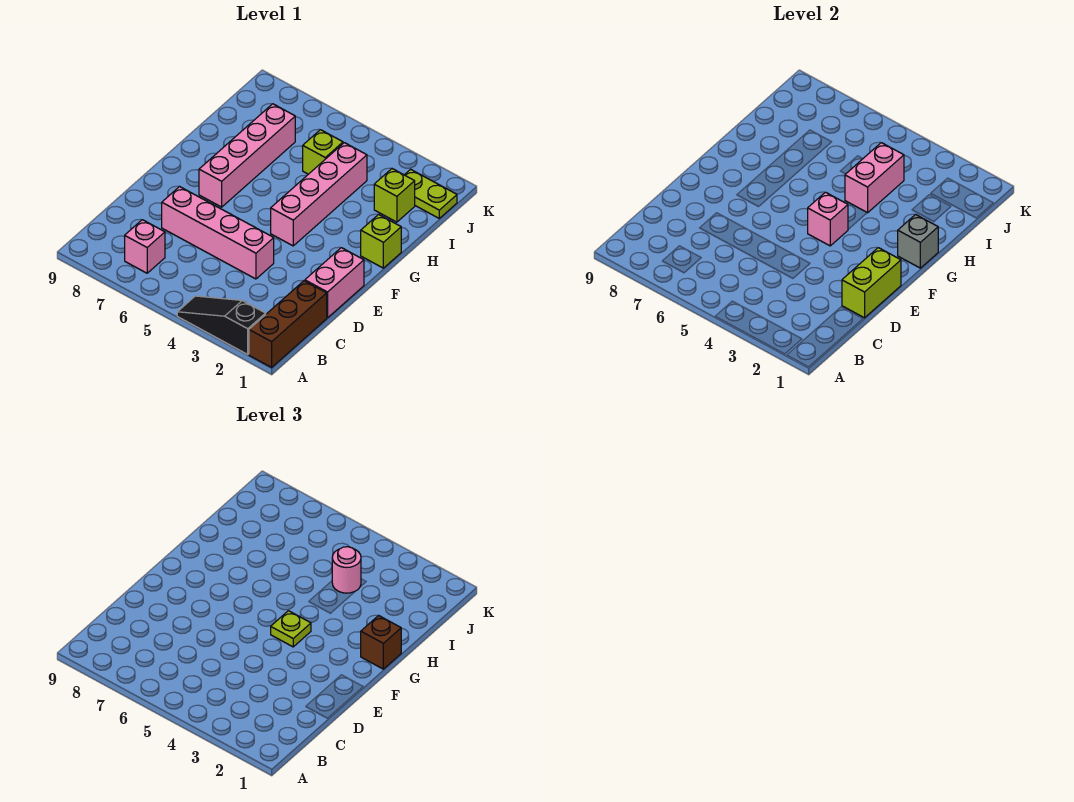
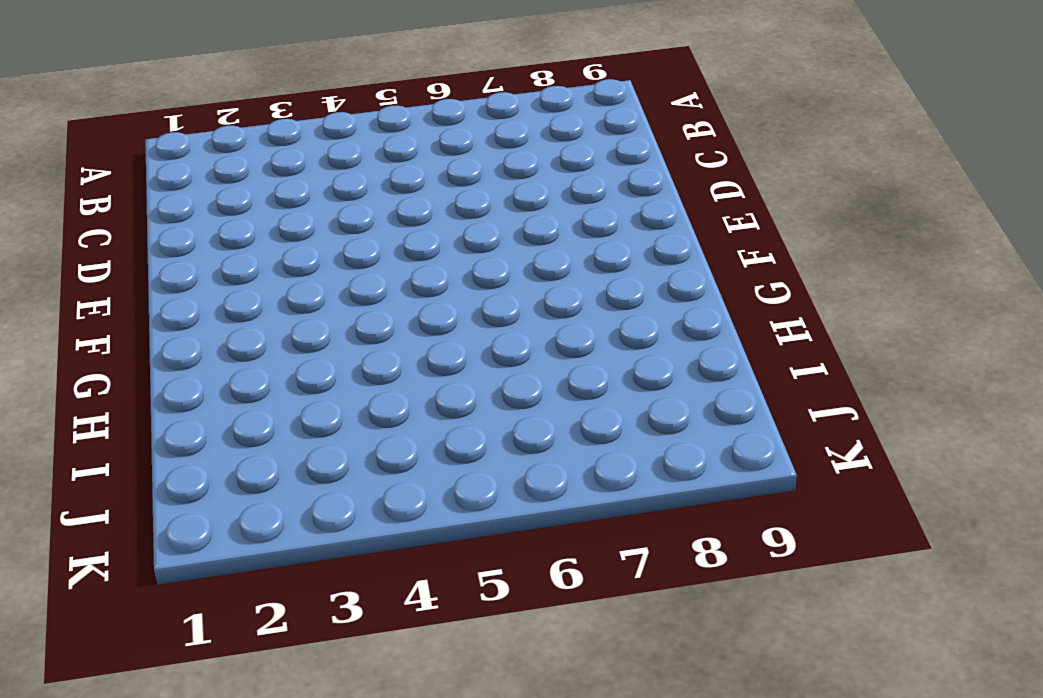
none -> brown 1x3 brick [249,281,327,367]
none -> black 1x3 slope [177,296,266,354]
none -> pink 1x1 brick [125,220,165,273]

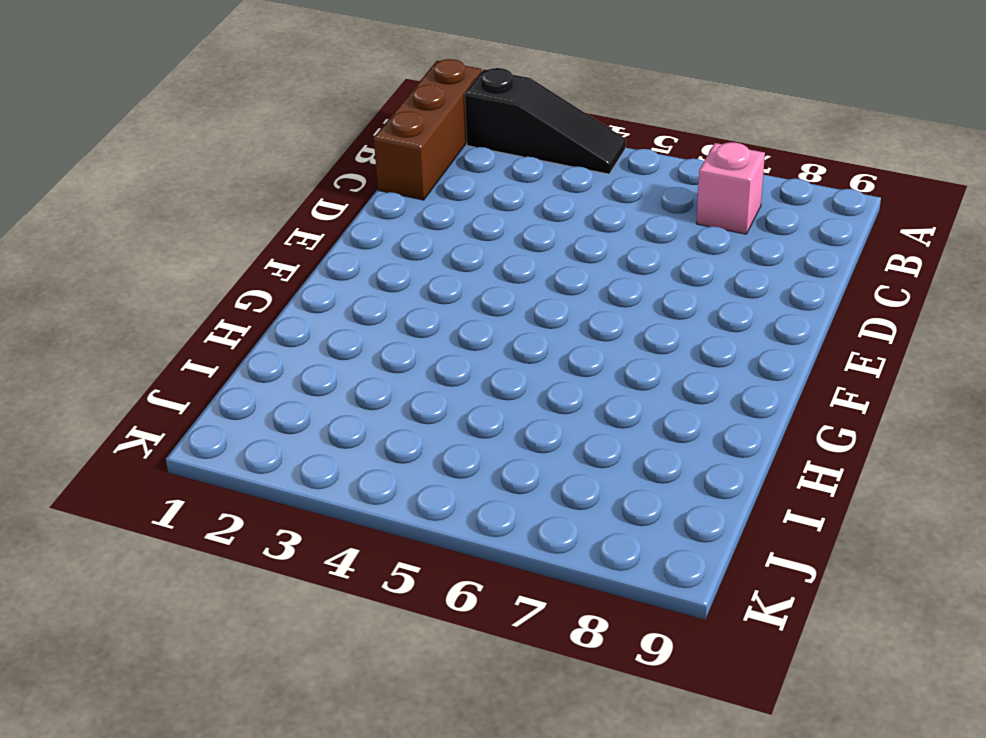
none -> pink 1x2 brick [305,248,364,318]
none -> pink 1x4 brick [162,187,274,279]
none -> pink 1x4 brick [271,143,367,246]

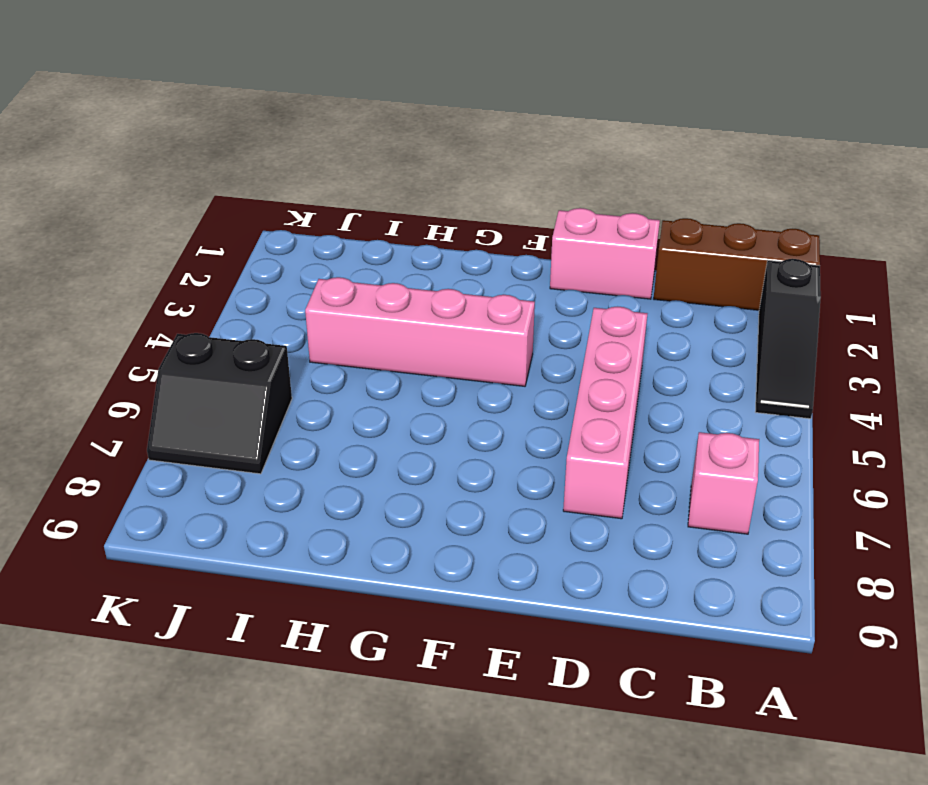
black 2x2 slope [147,333,292,474] -> none
none -> pink 1x4 brick [199,104,295,207]
none -> lime 1x1 brick [361,215,401,268]
none -> lime 1x1 brick [374,169,415,222]

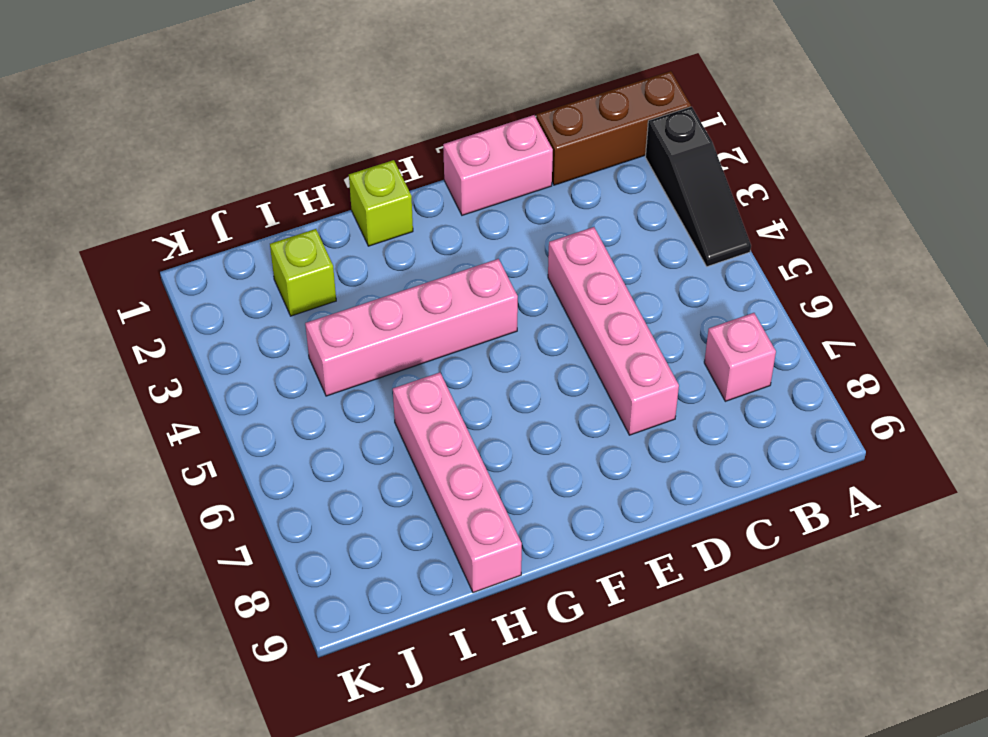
pink 1x4 brick [392,372,522,593] -> pink 1x4 brick turned to [199,104,295,207]
none -> lime 1x1 brick [303,130,343,174]
none -> lime 1x2 plate [405,169,457,218]
none -> lime 1x2 brick [842,248,901,318]

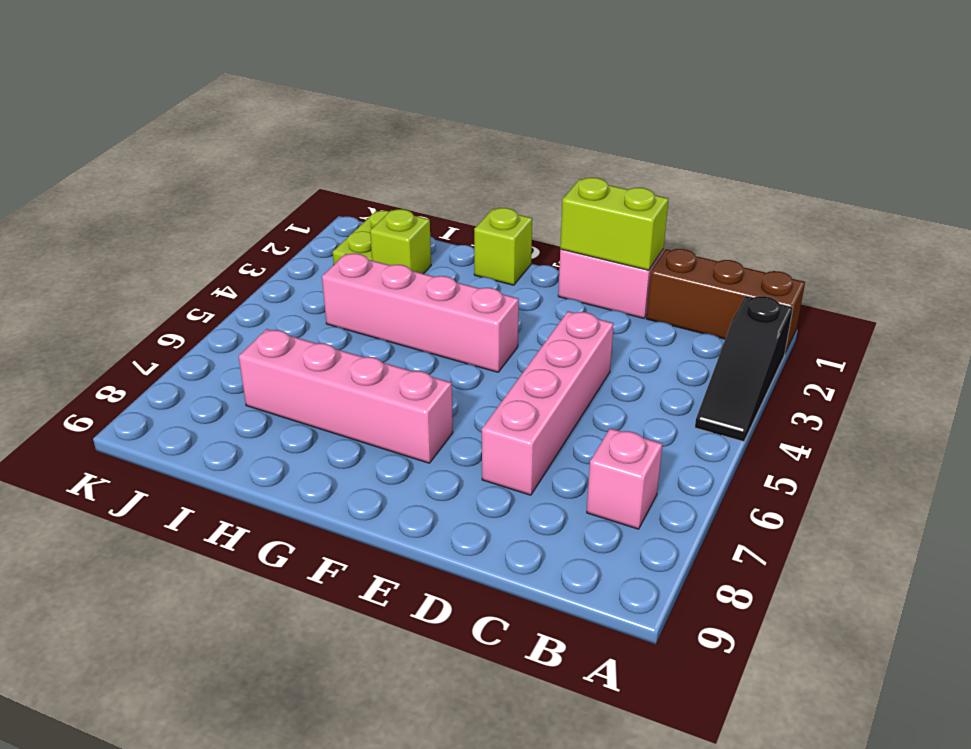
none -> lime 1x1 brick [303,130,343,174]
none -> pink 1x1 brick [808,192,848,246]
none -> grey 1x1 brick [898,215,938,268]

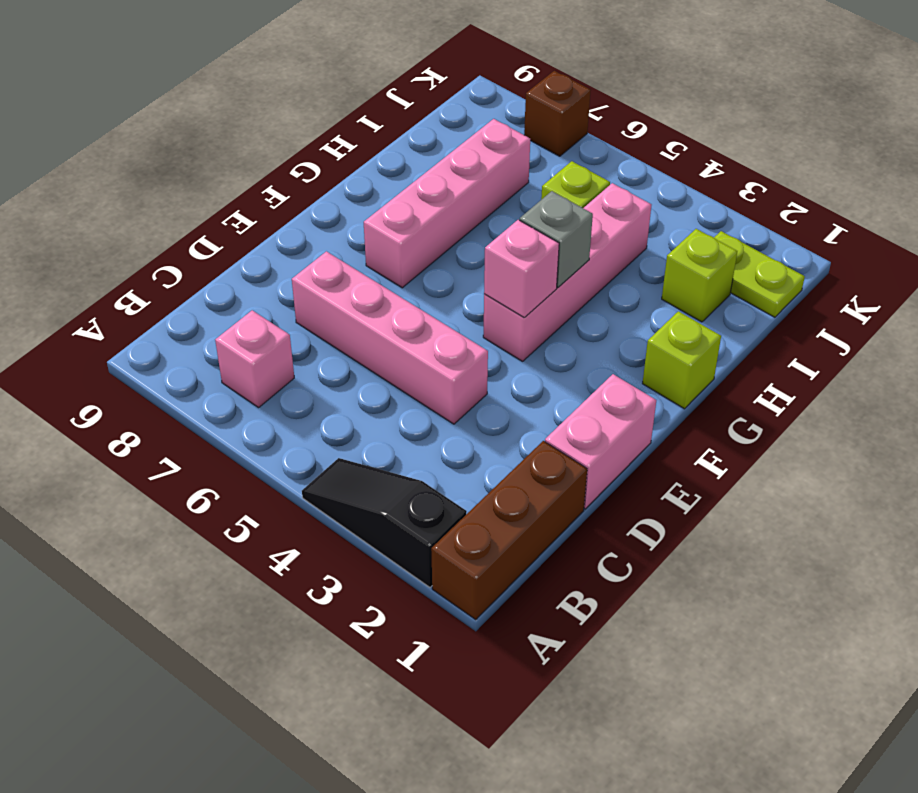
grey 1x1 brick [520,191,593,287] -> grey 1x1 brick moved to [898,215,938,268]
brown 1x1 brick [524,71,591,156] -> brown 1x1 brick moved to [361,616,401,669]
none -> lime 1x2 brick [842,248,901,318]
none -> pink 1x2 brick [845,143,904,213]
none -> lime 1x1 plate [271,611,311,647]

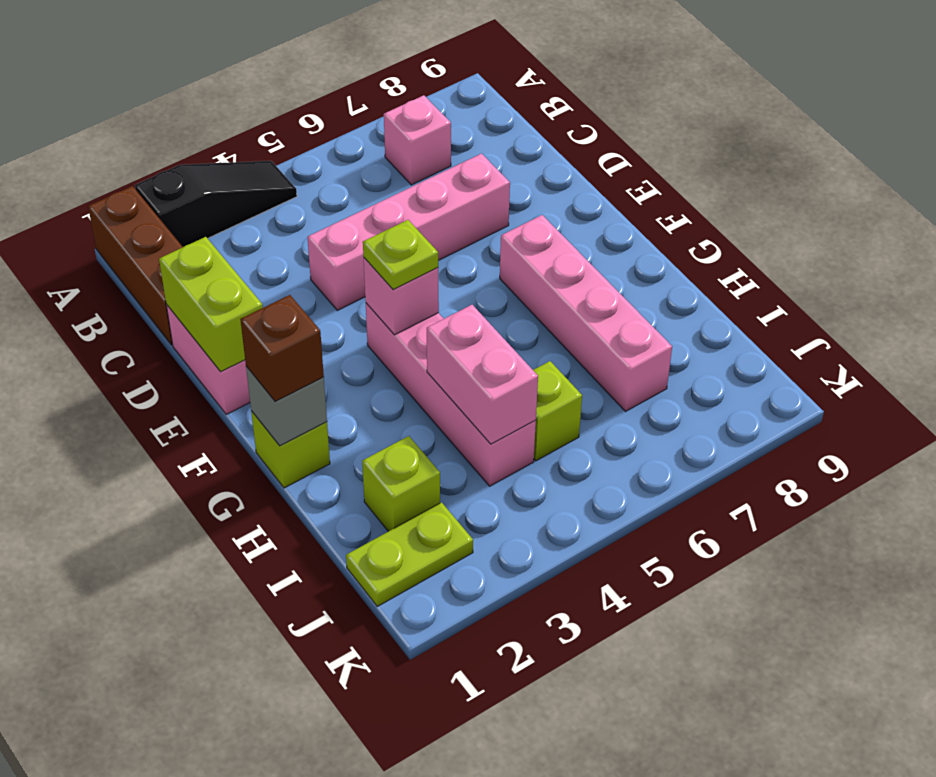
none -> pink 1x1 round brick [332,547,361,593]

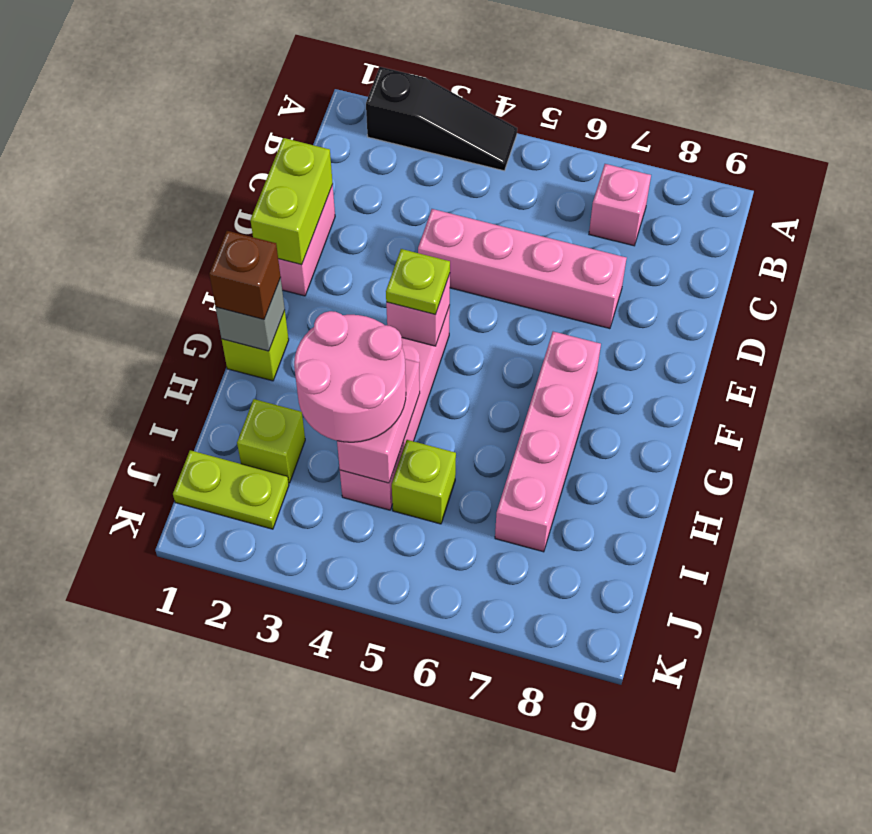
pink 2x2 round brick [294,311,406,442] -> pink 1x1 round brick [332,547,361,593]
none -> brown 1x3 brick [249,281,327,367]

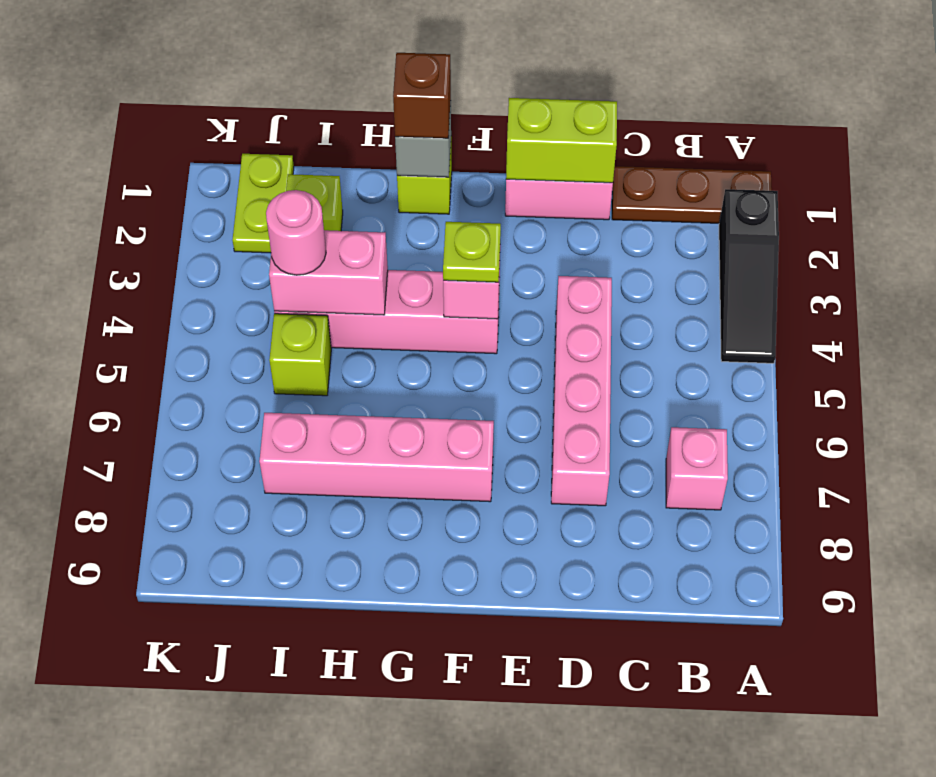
brown 1x3 plate [612,166,772,223] -> brown 1x3 brick [249,281,327,367]

